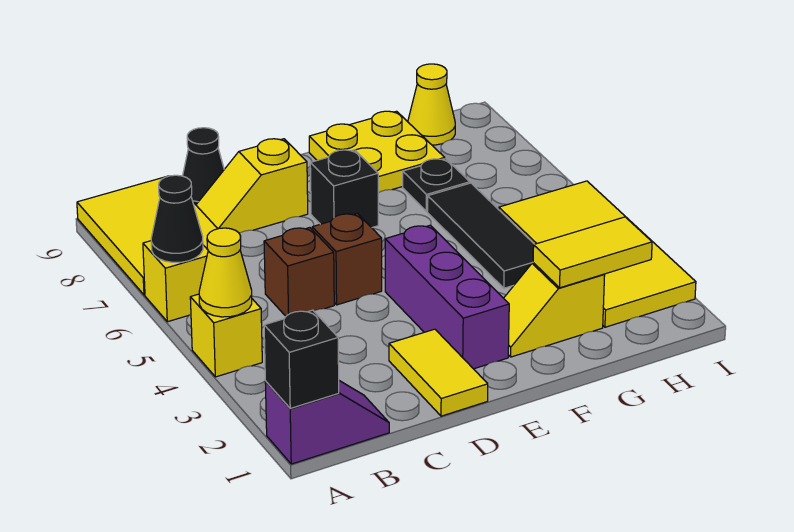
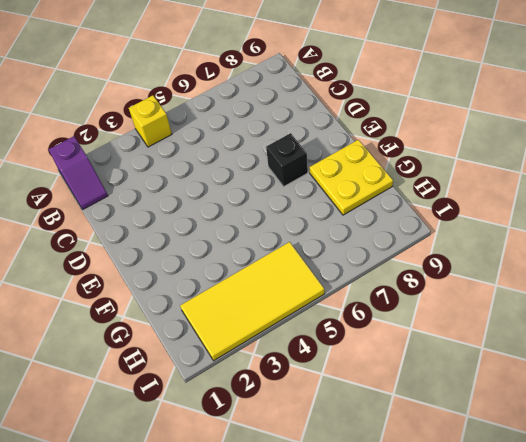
none -> yellow 1x1 brick [143,241,208,322]
none -> yellow 2x3 tile [77,176,217,295]
none -> brown 1x1 brick [264,228,334,316]

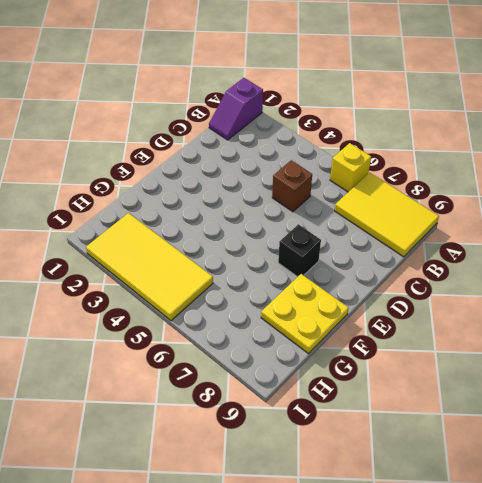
none -> yellow 1x1 brick [190,294,262,377]
none -> yellow 1x2 slope [196,139,308,233]
none -> black 1x1 cone [183,128,224,205]

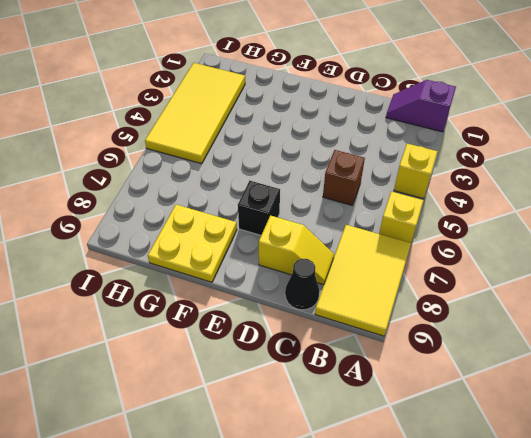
none -> yellow 1x2 tile [389,329,488,416]
none -> brown 1x1 brick [312,214,382,305]
none -> purple 1x3 brick [385,225,509,369]

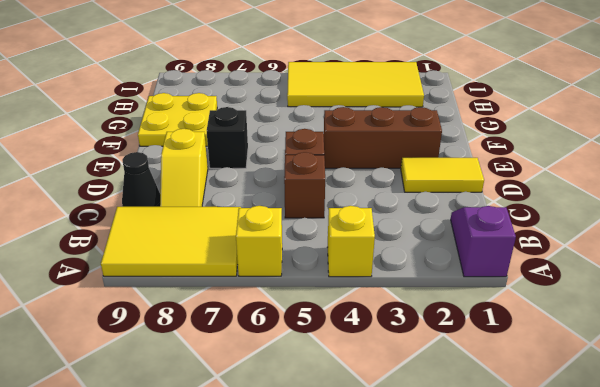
brown 1x3 brick [324,107,442,168] -> purple 1x3 brick [385,225,509,369]
none -> yellow 1x2 slope [504,263,605,357]
none -> black 1x3 tile [428,183,534,288]
none -> black 1x1 plate [403,159,470,211]

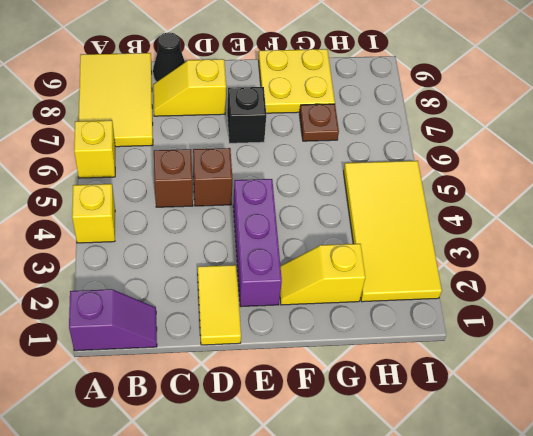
brown 1x1 plate [300,104,339,141] -> black 1x1 plate [403,159,470,211]
none -> black 1x3 tile [428,183,534,288]
none -> yellow 1x1 cone [408,64,455,145]
none -> black 1x1 brick [264,310,339,408]

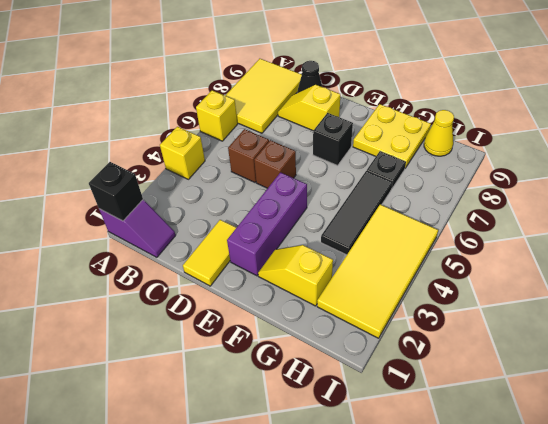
none -> yellow 1x1 cone [199,228,252,317]
none -> black 1x1 cone [151,175,203,262]
none -> yellow 1x2 tile [533,217,652,288]

